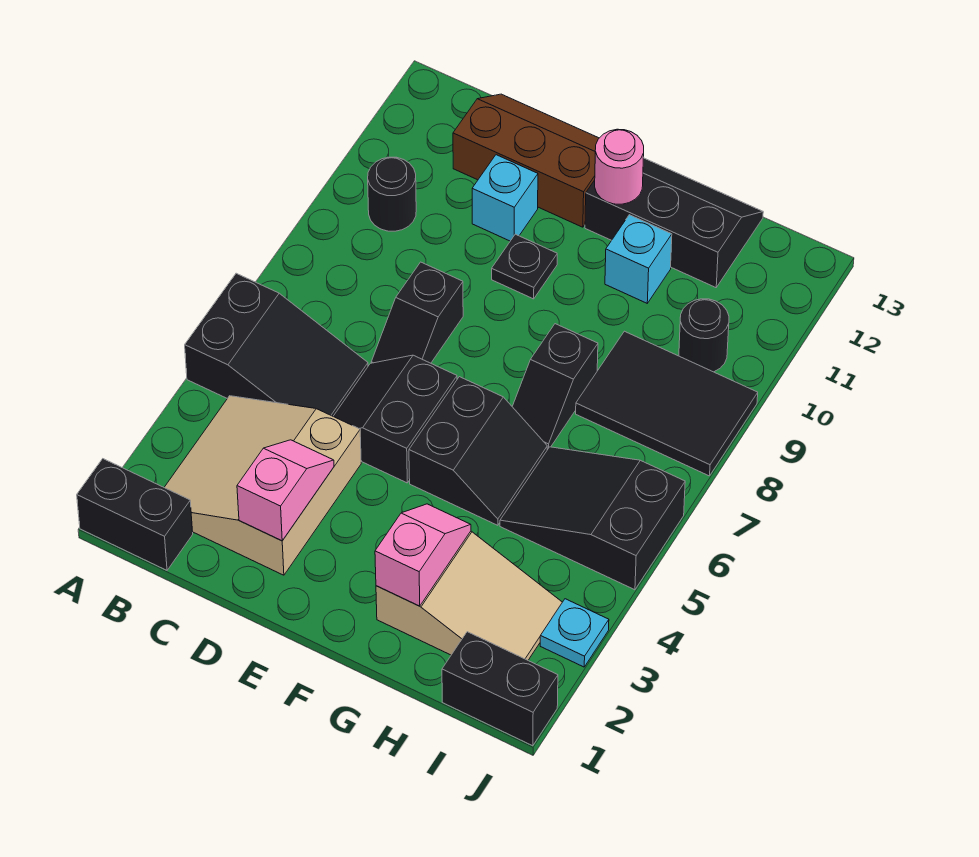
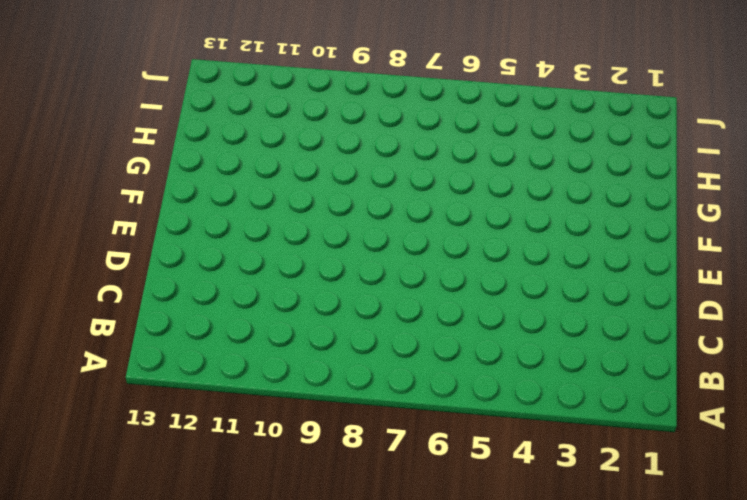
none -> black 1x2 brick [77,459,193,570]
none -> black 2x3 slope [185,273,368,416]
none -> tan 3x3 slope [164,396,361,575]

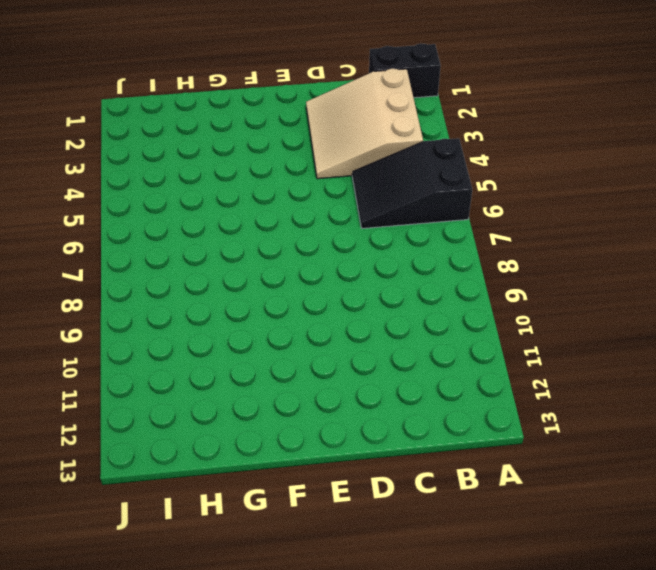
tan 3x3 slope [306,69,423,179] -> tan 3x3 slope turned to [164,396,361,575]
none -> black 1x1 round brick [368,157,416,231]
none -> brown 2x3 slope [453,94,599,227]
none -> black 2x2 slope [333,355,457,483]

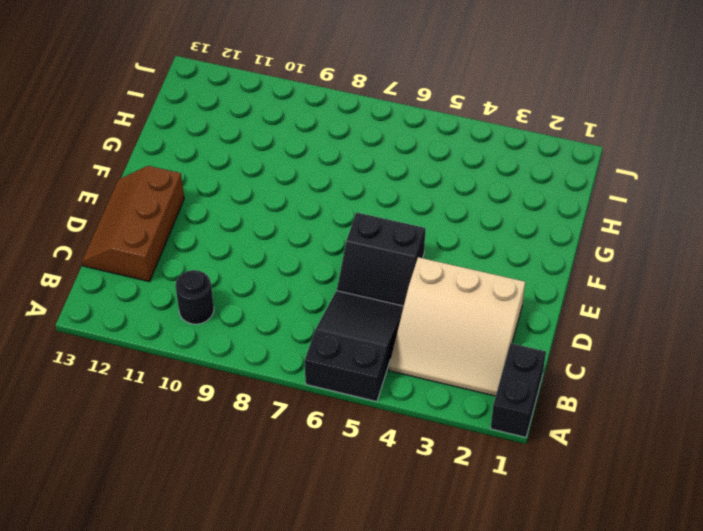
none -> black 1x2 slope [371,262,463,363]
none -> cyan 1x1 brick [472,155,538,241]
none -> black 1x1 plate [492,234,557,299]

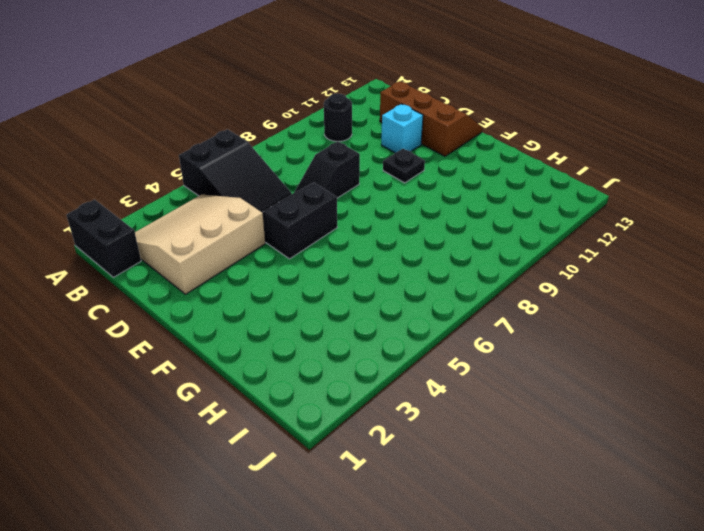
none -> black 2x2 slope [409,377,547,525]
none -> black 2x3 slope [585,158,763,288]
none -> tan 2x3 slope [376,531,562,660]

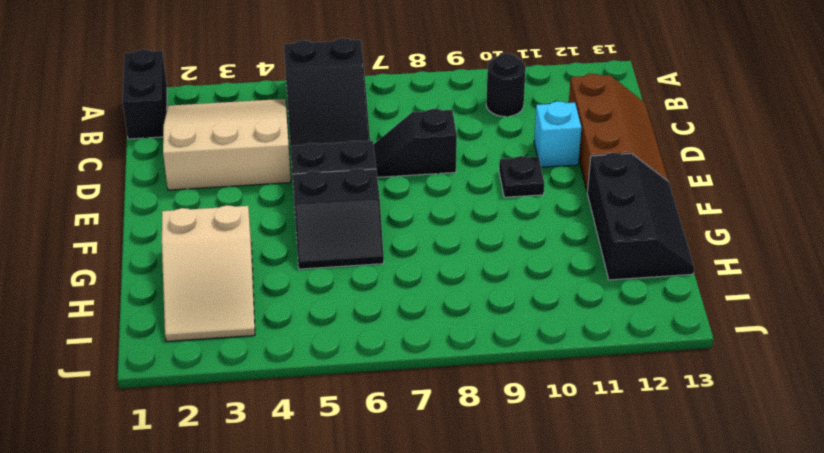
none -> black 1x2 slope [512,324,598,450]
none -> cyan 1x1 brick [605,215,672,303]
none -> black 2x3 slope [500,447,685,590]

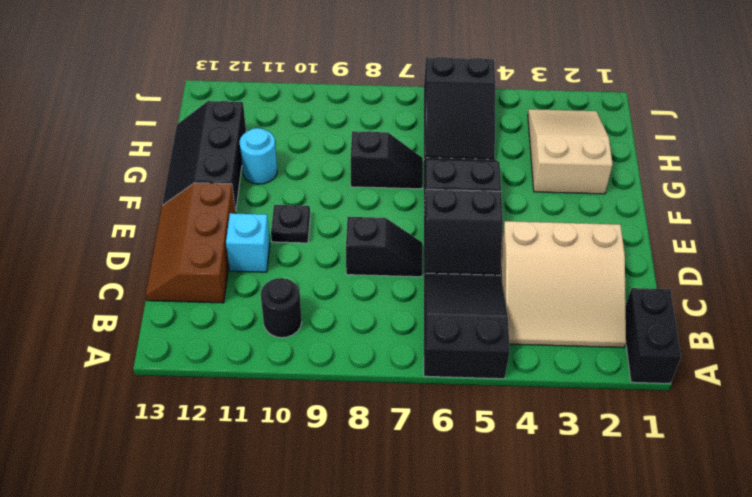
cyan 1x1 round brick [240,128,277,184] -> cyan 1x1 brick [605,215,672,303]
none -> black 2x3 tile [576,331,758,476]
none -> black 1x2 brick [442,632,558,746]
none -> black 1x1 round brick [679,299,729,372]

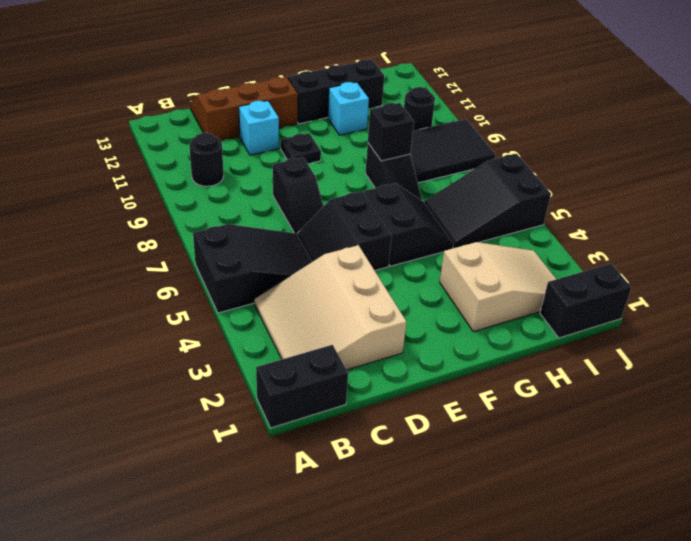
black 1x1 brick [368,103,414,161] -> none
none -> cyan 1x1 plate [540,599,609,667]
none -> pink 1x2 slope [237,440,334,541]
none -> pink 1x1 round brick [595,129,644,204]

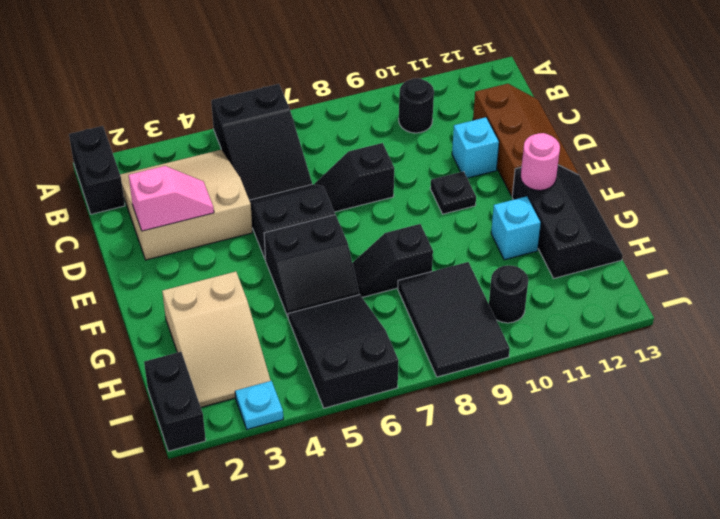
none -> pink 1x2 slope [375,504,471,606]

